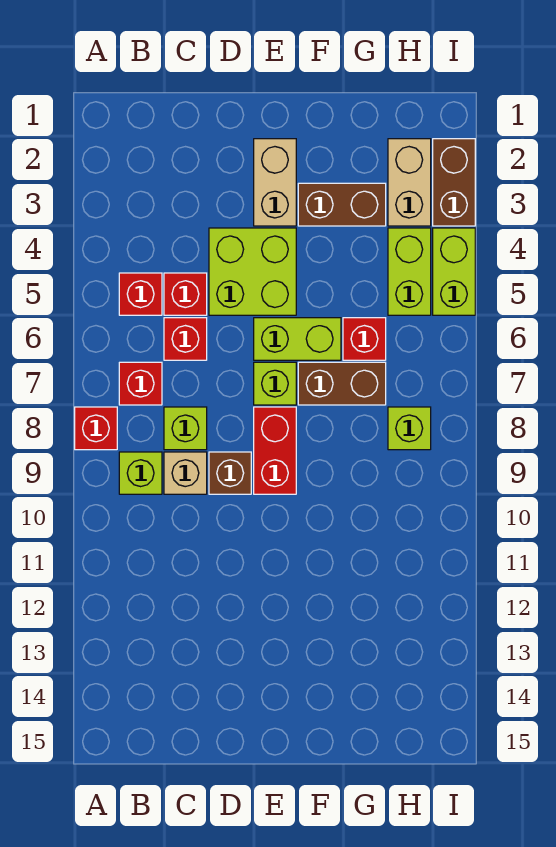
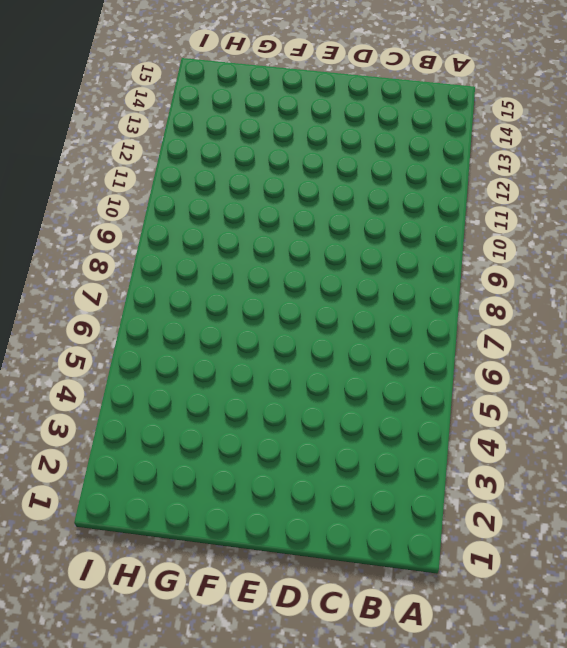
none -> red 1x1 brick [75,407,117,450]
none -> red 1x1 brick [119,273,162,315]
none -> red 1x1 brick [119,362,162,405]

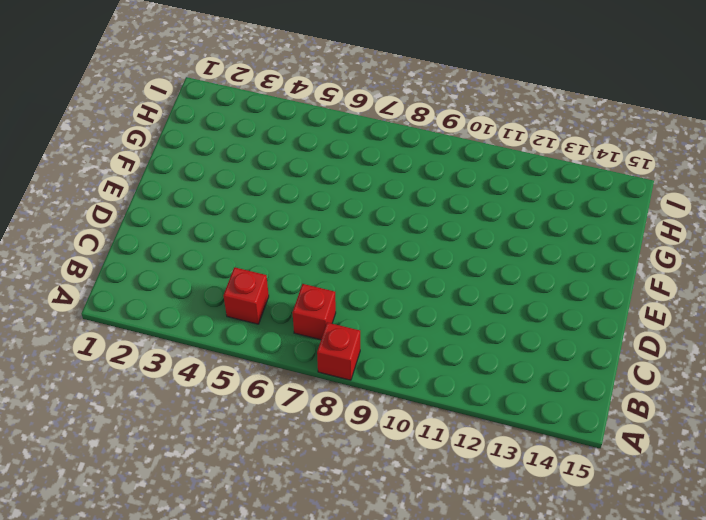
none -> lime 1x1 brick [119,452,162,494]
none -> red 1x1 brick [164,273,207,315]
none -> red 1x1 brick [164,318,207,360]

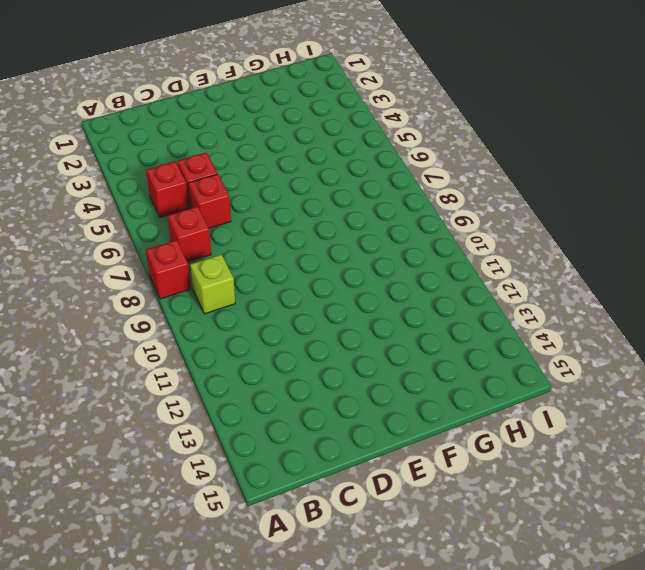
none -> lime 1x1 brick [164,407,207,450]
none -> tan 1x1 brick [164,452,207,494]
none -> lime 2x2 brick [209,228,296,315]

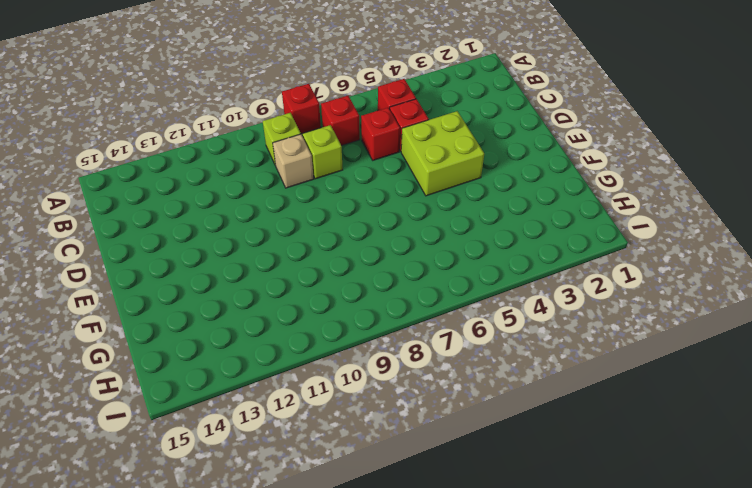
none -> brown 1x1 brick [209,452,251,494]
none -> tan 1x2 brick [254,139,296,226]
none -> lime 1x2 brick [254,318,341,360]

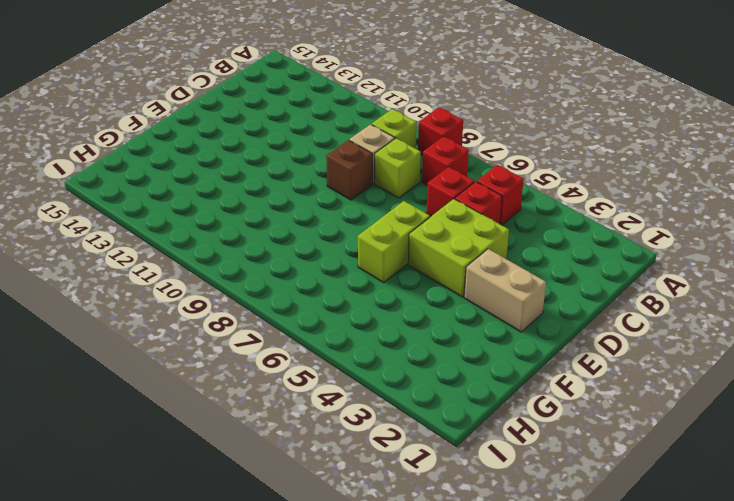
none -> lime 1x1 brick [254,362,296,405]
none -> red 1x2 brick [254,407,296,494]
none -> brown 1x2 brick [298,183,386,226]

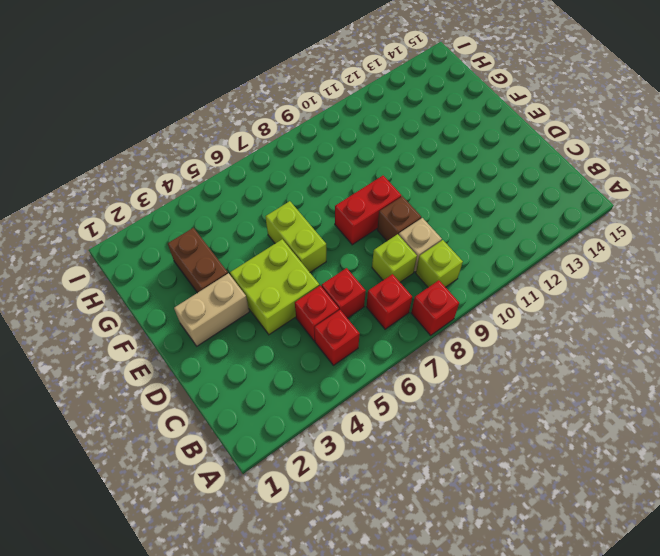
none -> lime 1x1 brick [254,362,296,405]
none -> brown 1x2 brick [298,362,386,405]
none -> red 1x1 brick [343,318,386,360]

